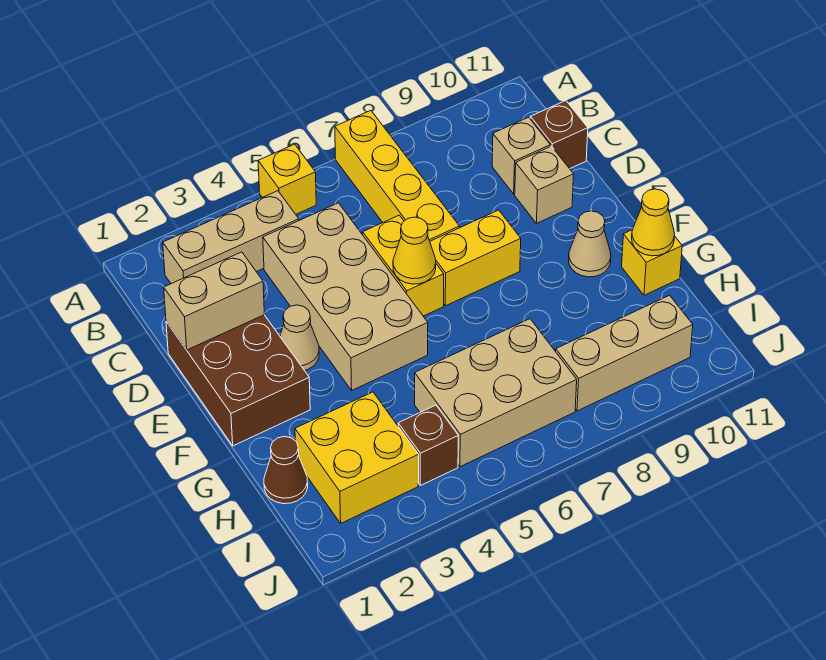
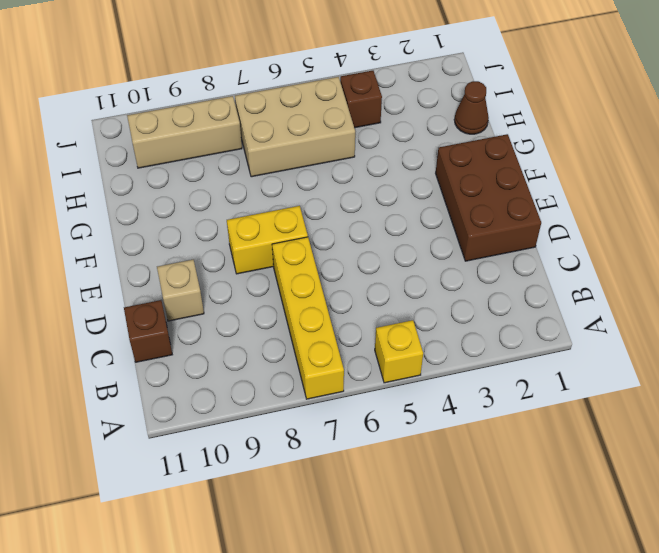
none -> tan 1x3 brick [163,191,299,284]
none -> tan 2x4 brick [263,203,428,390]
none -> tan 1x1 brick [492,117,550,194]

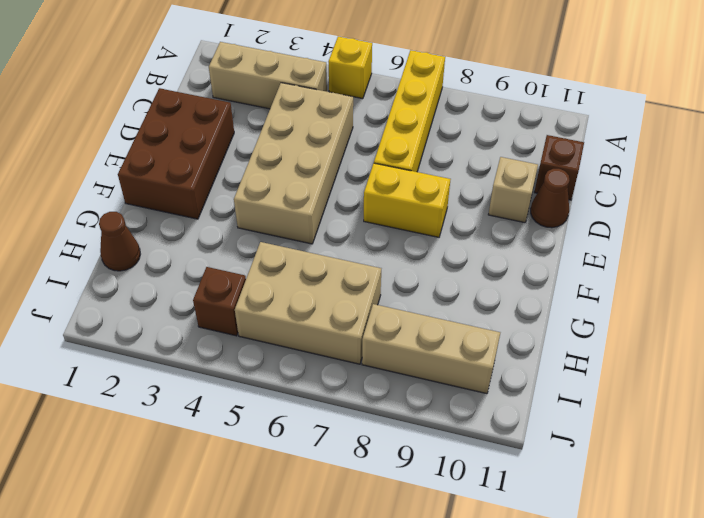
brown 1x1 cone [531,169,570,228] -> none
none -> tan 1x1 brick [492,117,550,194]
none -> yellow 1x2 brick [363,215,444,316]
none -> tan 1x1 cone [280,305,319,370]

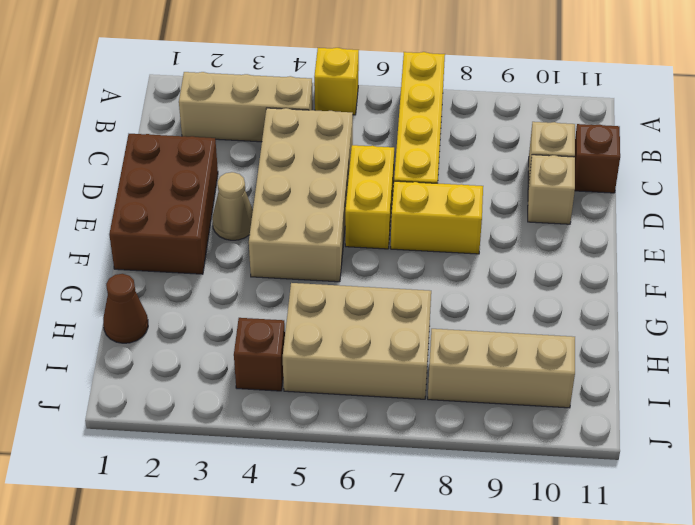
none -> tan 1x1 cone [569,211,611,277]
none -> yellow 1x1 brick [622,230,682,295]
none -> yellow 2x2 brick [295,392,419,523]

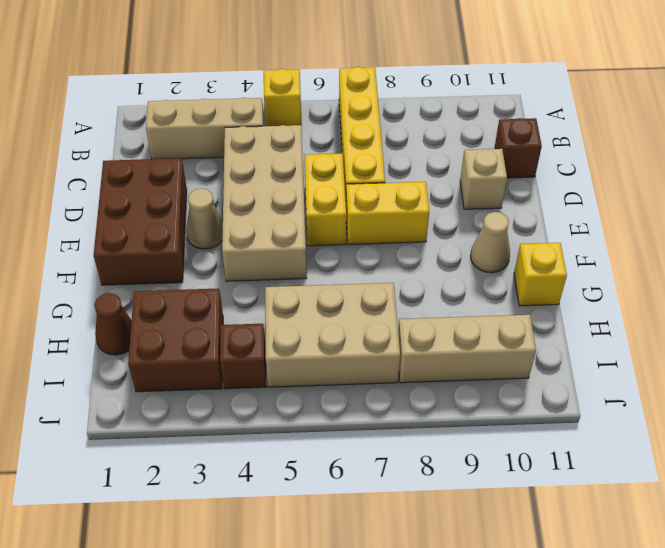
brown 2x2 brick [128,288,223,392] -> yellow 2x2 brick [295,392,419,523]
none -> tan 1x1 brick [492,117,550,194]
none -> tan 1x2 brick [164,252,264,350]
none -> yellow 1x1 cone [393,217,436,284]

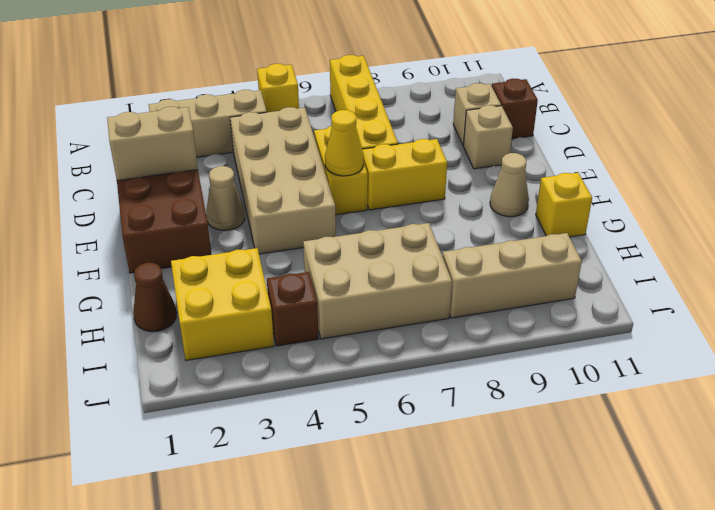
none -> yellow 1x1 cone [632,189,675,256]

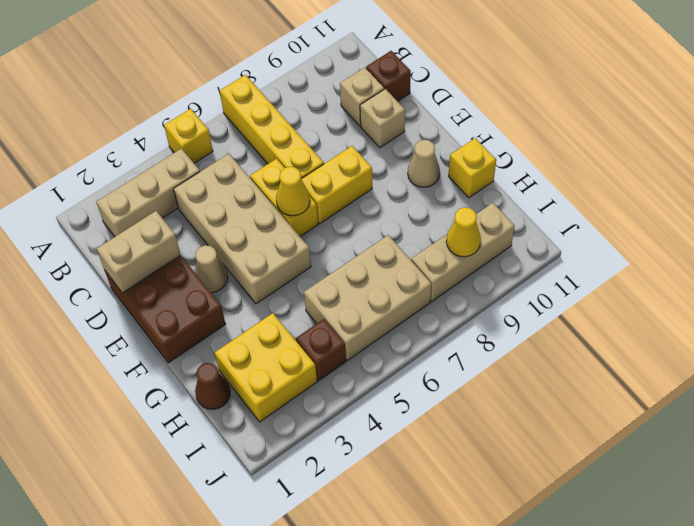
yellow 1x1 cone [446,207,481,257] -> yellow 1x1 cone moved to [632,189,675,256]

